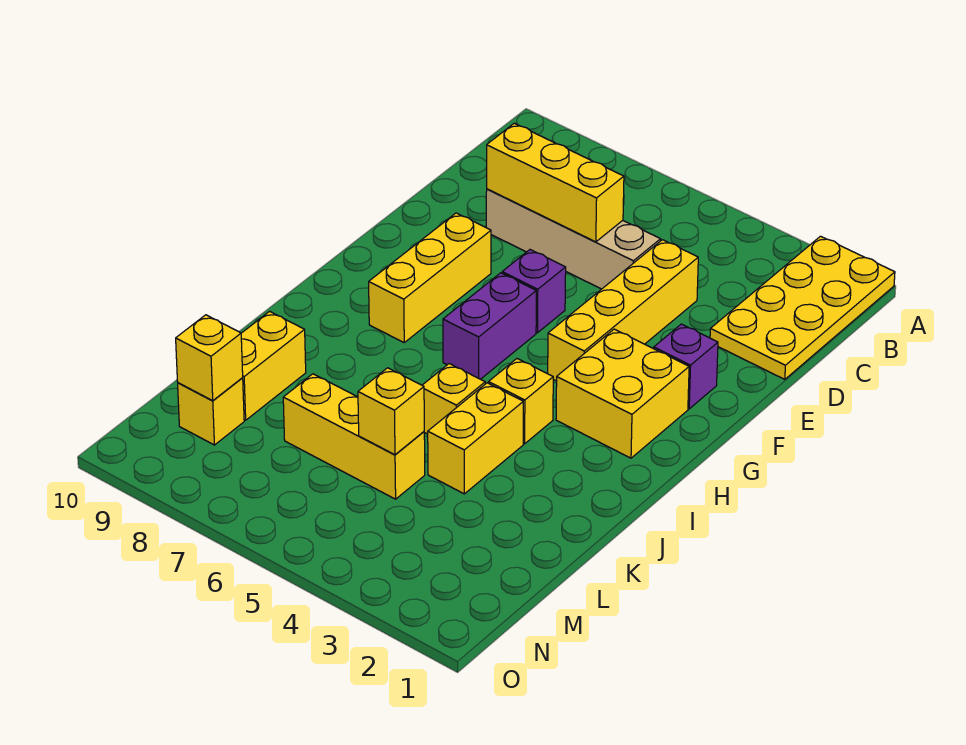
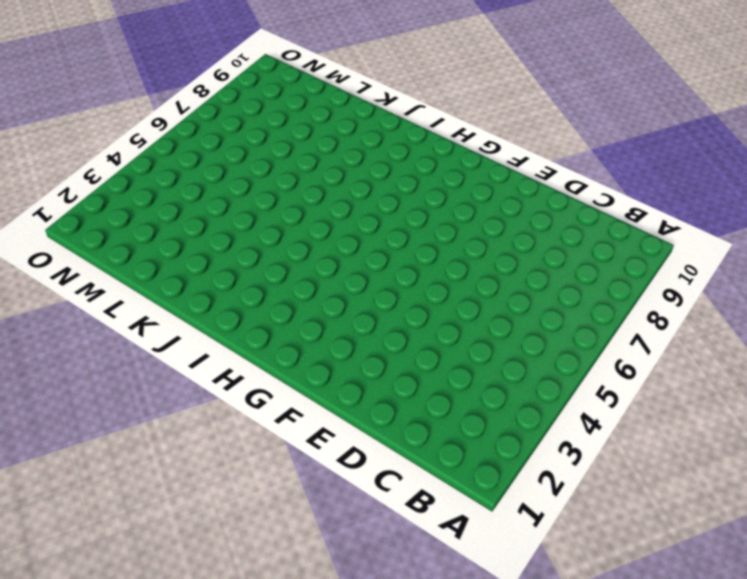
none -> yellow 2x4 plate [710,236,895,379]
none -> yellow 1x4 brick [548,240,698,381]
none -> tan 1x4 brick [486,189,661,289]

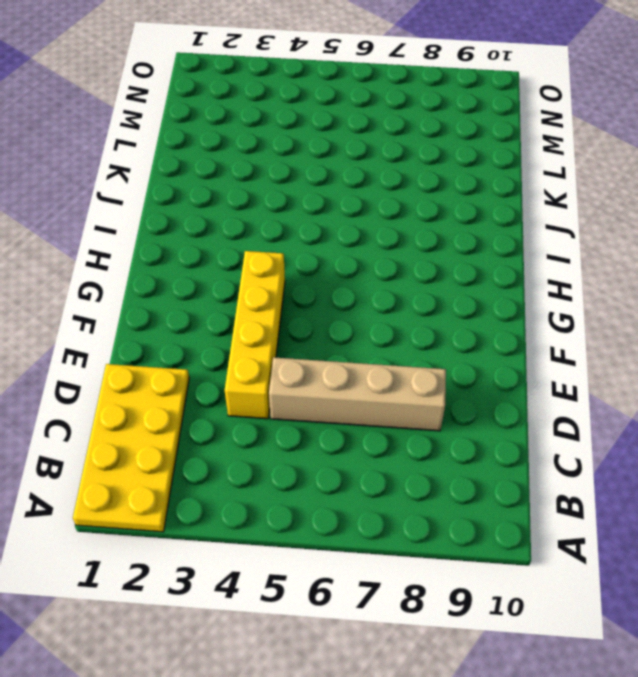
none -> purple 1x1 brick [654,324,718,409]
none -> purple 1x1 brick [502,250,566,333]
none -> yellow 1x3 brick [369,213,491,342]

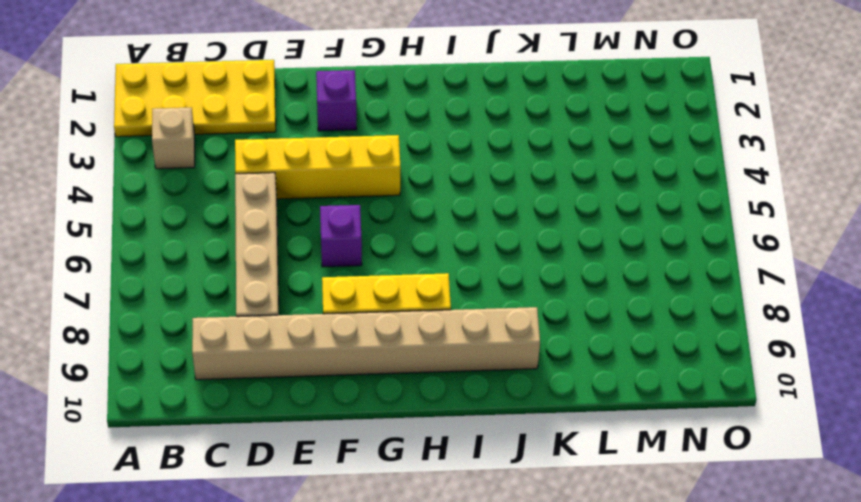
tan 1x1 brick [152,108,195,169] -> none
tan 1x8 brick [192,307,540,380] -> none
none -> yellow 2x2 brick [556,329,689,458]
none -> purple 1x2 brick [443,273,536,379]
none -> yellow 1x1 brick [488,359,553,444]

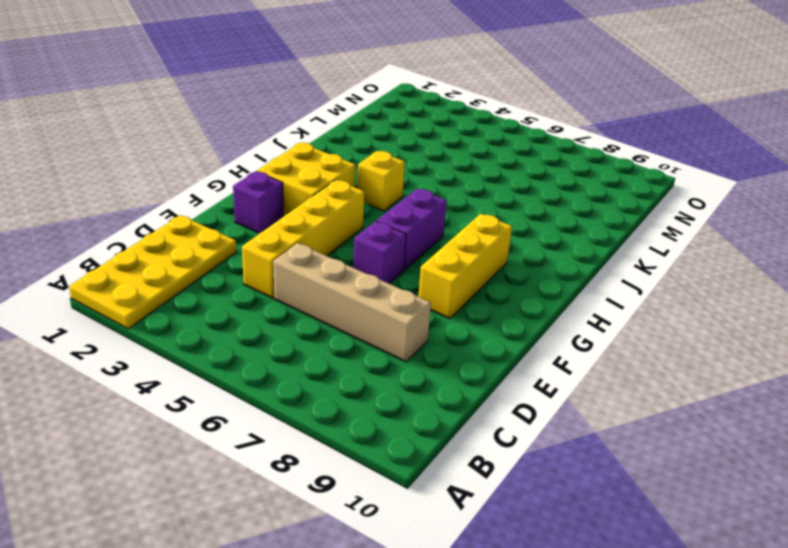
none -> yellow 1x2 brick [428,383,523,494]
none -> yellow 1x1 brick [422,364,485,434]
none -> yellow 1x2 brick [241,311,306,420]

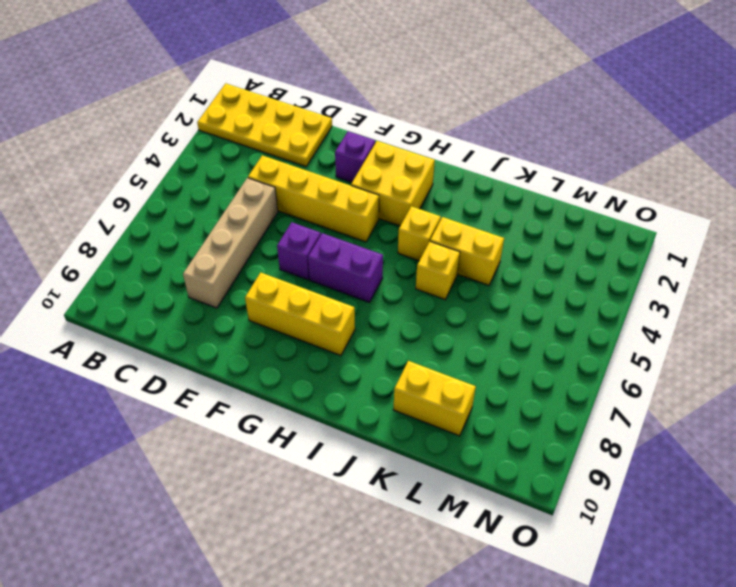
none -> yellow 1x3 brick [283,374,425,499]
none -> yellow 1x1 brick [178,378,244,445]
none -> yellow 1x3 brick [487,123,624,242]

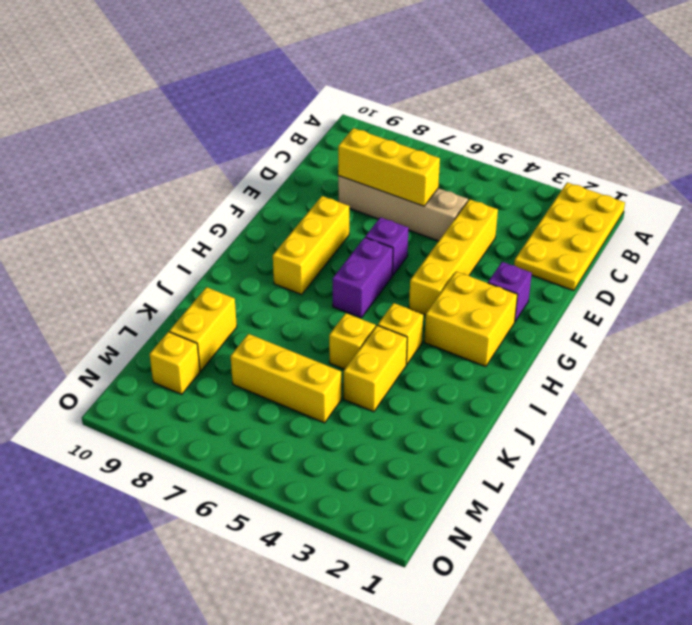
none -> yellow 1x1 brick [358,368,424,455]
none -> yellow 1x1 brick [176,315,243,401]

